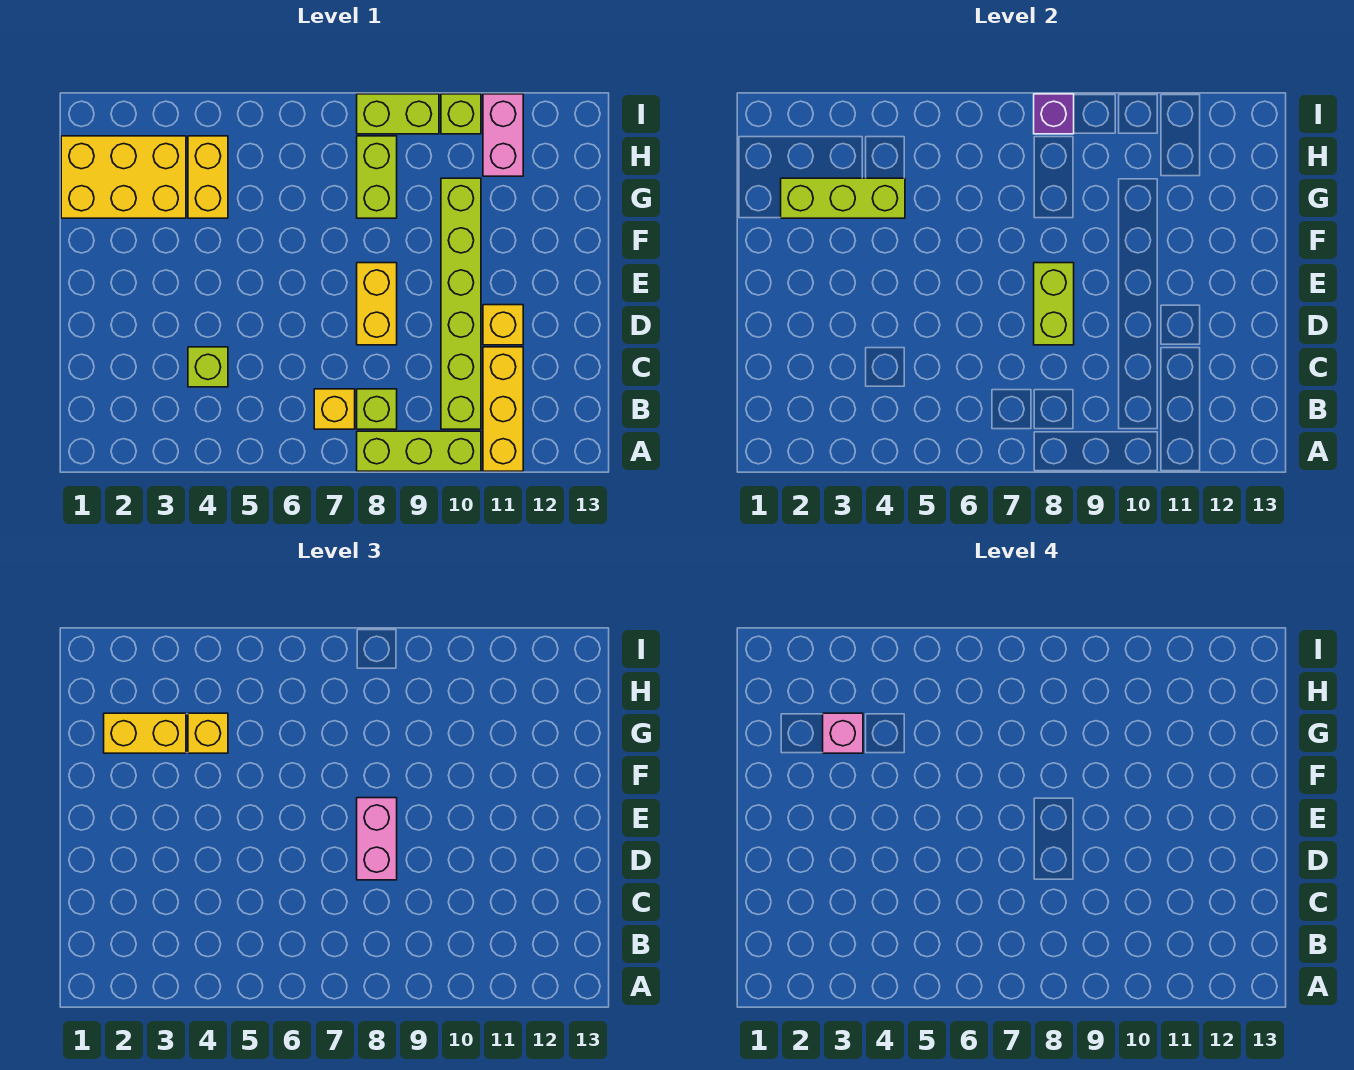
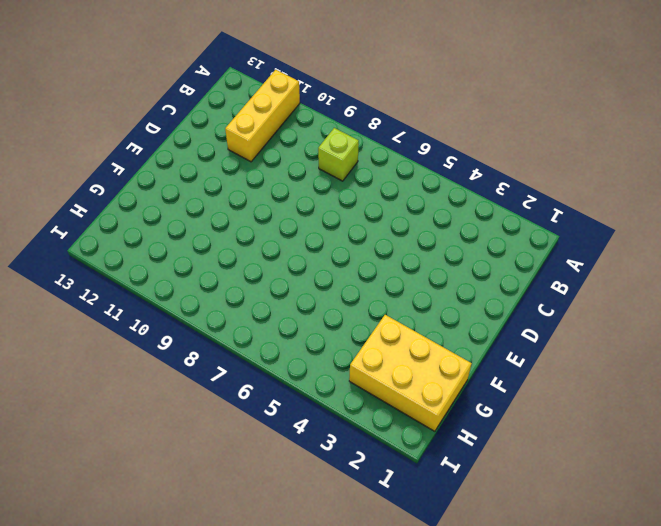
none -> lime 1x3 brick [357,431,481,471]
none -> yellow 1x1 brick [314,389,355,429]
none -> lime 1x6 brick [441,178,481,429]

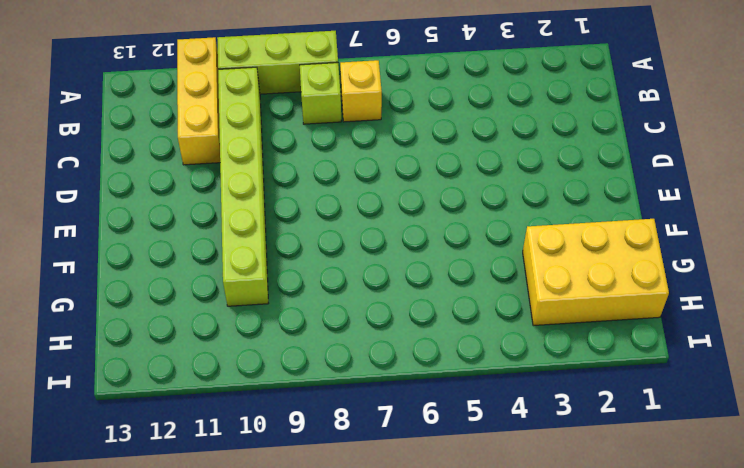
none -> lime 1x1 brick [188,347,228,387]
none -> yellow 1x2 brick [357,263,397,345]
none -> yellow 1x1 brick [483,305,523,345]

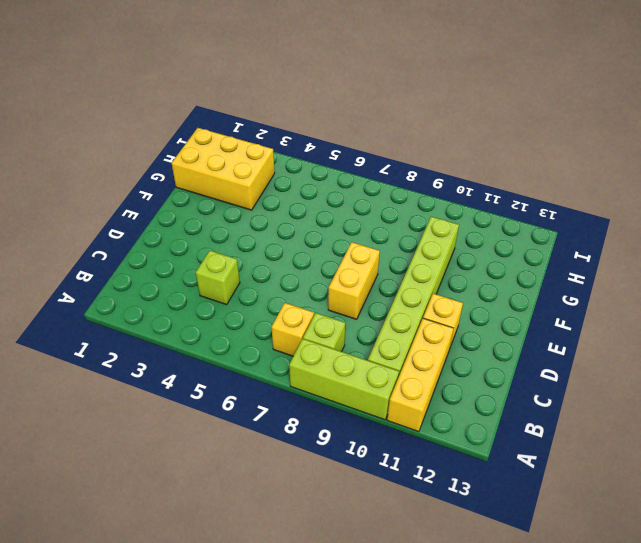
none -> yellow 1x2 brick [188,136,228,218]
none -> lime 1x2 brick [357,136,397,218]
none -> pink 1x2 brick [483,94,523,176]

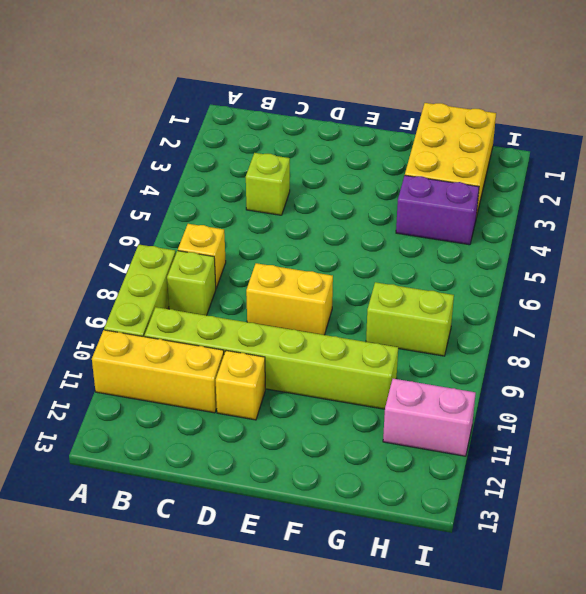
purple 1x2 brick [396,175,479,245] -> yellow 1x2 brick [188,136,228,218]
none -> lime 1x2 brick [357,94,439,134]
none -> lime 1x1 brick [441,94,481,134]
none -> lime 1x2 brick [1034,263,1074,345]

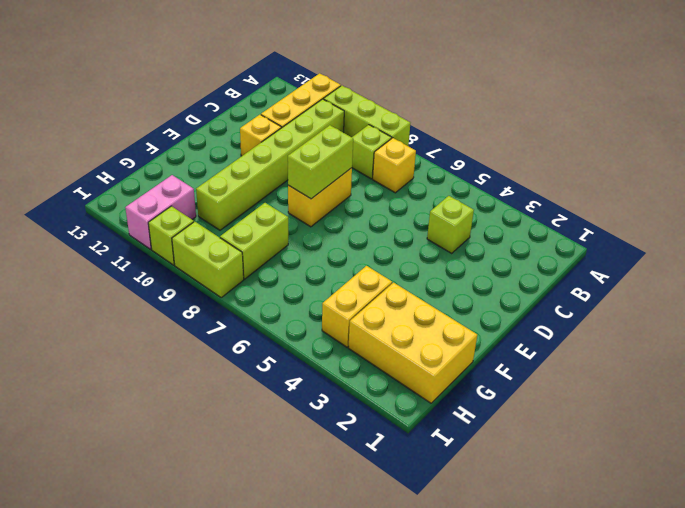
none -> lime 1x3 brick [781,178,905,218]
none -> purple 1x1 brick [1034,94,1074,134]
none -> pink 1x2 brick [357,798,397,880]

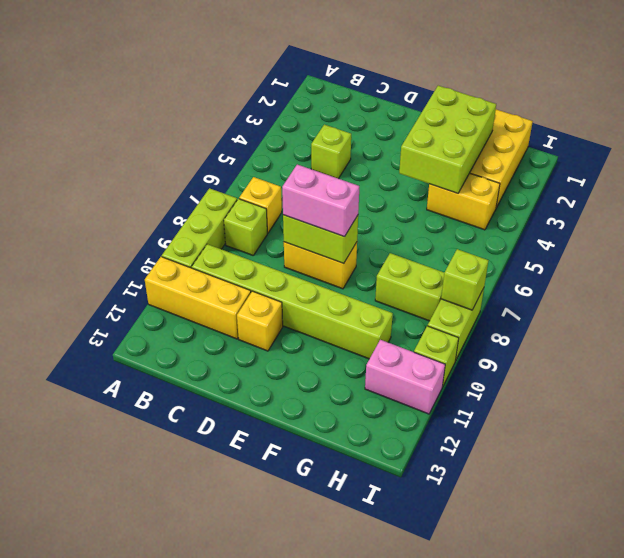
lime 2x3 brick [399,86,496,193] -> lime 1x3 brick [781,178,905,218]
lime 1x1 brick [441,249,488,310] -> purple 1x1 brick [1034,94,1074,134]
none -> yellow 1x2 brick [104,713,186,753]
none -> yellow 1x1 brick [188,713,228,753]
none -> pink 1x1 brick [823,713,863,753]

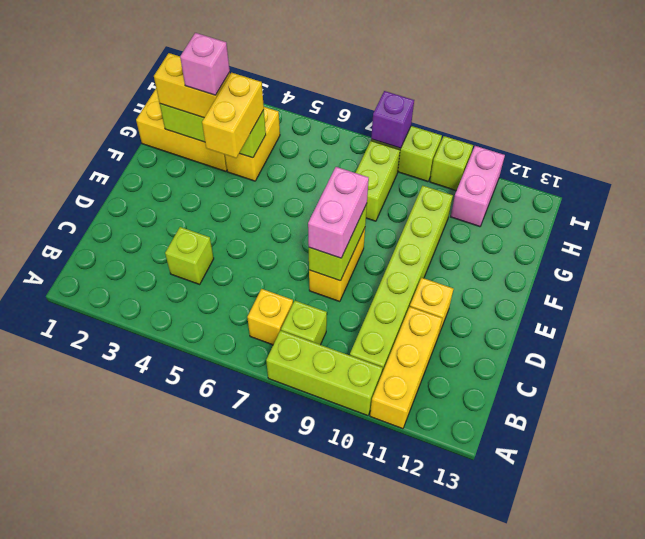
yellow 1x2 brick [202,73,264,158] -> yellow 1x1 brick [188,713,228,753]

